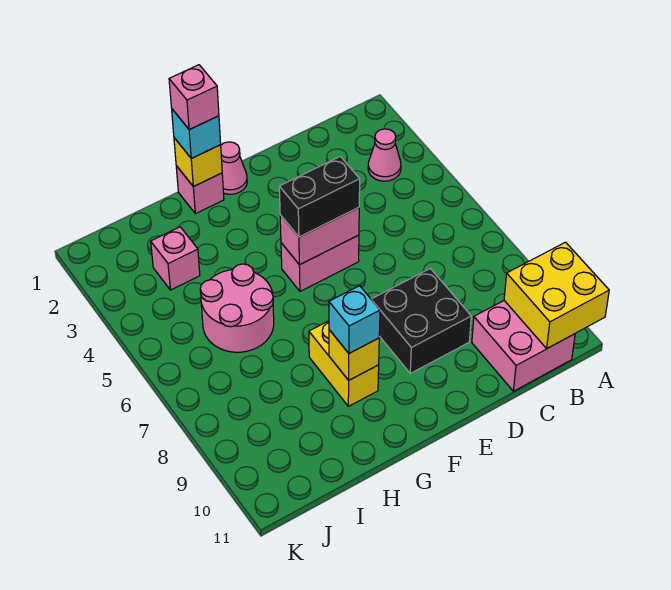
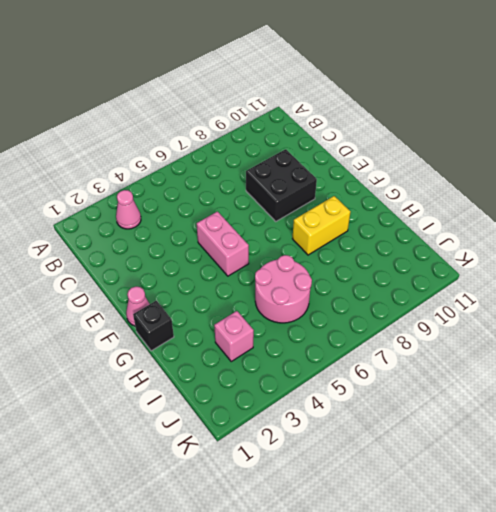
black 1x1 brick [133,301,174,351] -> pink 1x1 brick [176,166,224,214]
none -> pink 2x2 brick [472,301,575,391]
none -> yellow 2x2 brick [504,242,609,348]
none -> pink 1x2 brick [280,208,359,265]

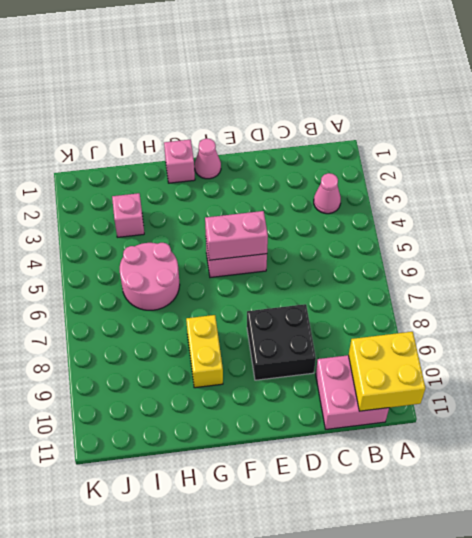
none -> yellow 1x1 brick [174,138,222,187]
none -> yellow 1x1 brick [329,330,379,380]
none -> black 1x2 brick [279,156,360,237]

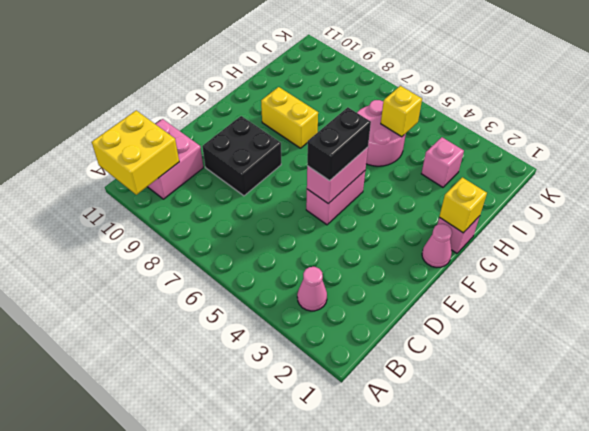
yellow 1x1 brick [381,86,422,137] -> yellow 1x1 brick moved to [329,330,379,380]
none -> cyan 1x1 brick [172,109,221,158]
none -> cyan 1x1 brick [329,286,380,353]
none -> pink 1x1 brick [169,65,219,130]

